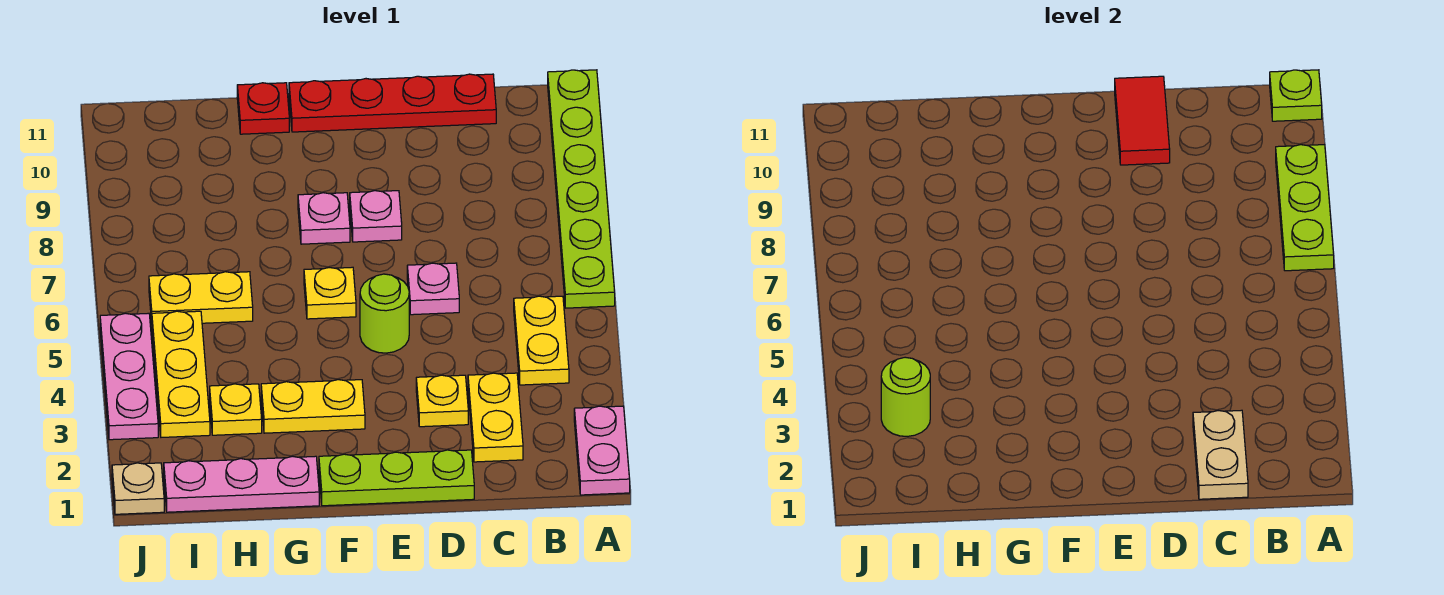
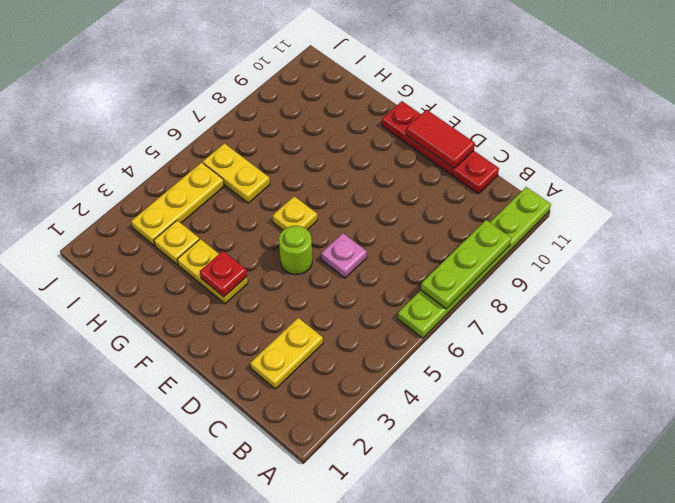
red 1x2 tile [406,110,475,168] -> red 1x2 tile turned to [1115,76,1170,165]
red 1x1 plate [200,251,247,297] -> red 1x1 plate moved to [237,83,289,134]
none -> pink 1x2 plate [574,406,630,495]
none -> yellow 1x2 plate [514,296,569,385]
none -> lime 1x3 plate [319,450,474,506]

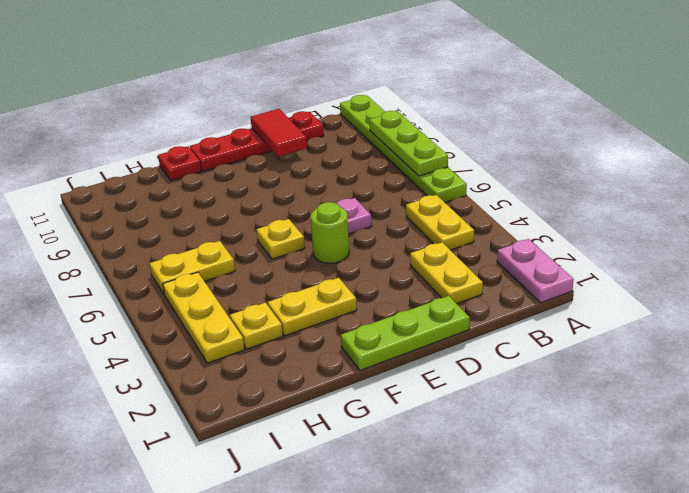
none -> yellow 1x1 plate [416,375,468,427]
none -> pink 1x1 plate [350,191,402,242]
none -> pink 1x1 plate [298,193,350,244]

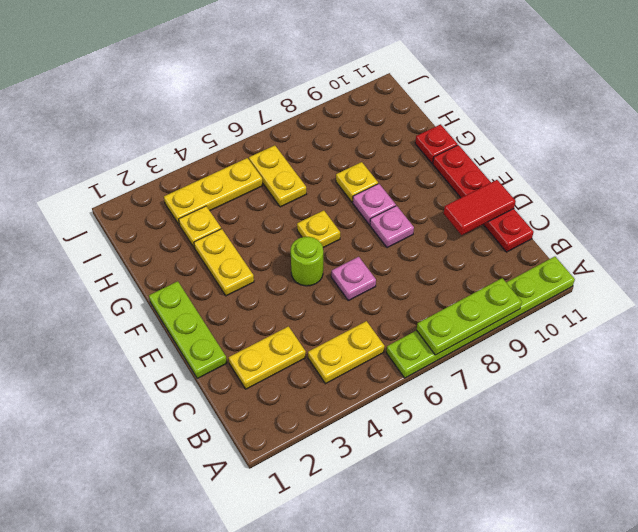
yellow 1x1 plate [336,162,378,202] -> yellow 1x1 plate moved to [416,375,468,427]
none -> pink 1x2 plate [574,406,630,495]
none -> pink 1x3 plate [164,456,319,512]
none -> tan 1x1 plate [112,463,164,514]

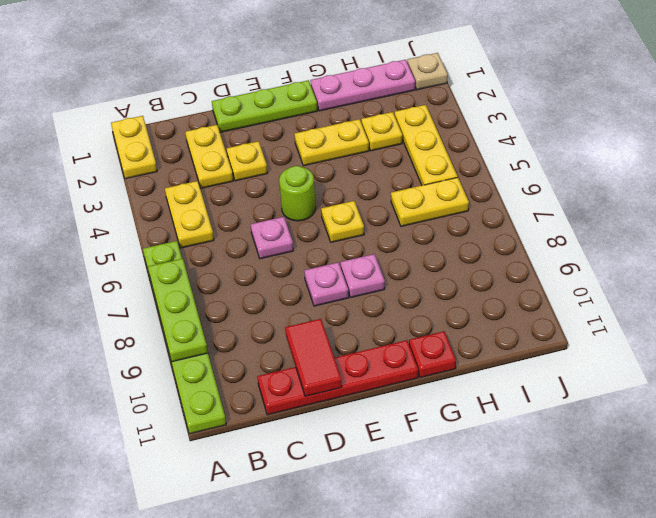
yellow 1x2 plate [111,116,157,179] -> pink 1x2 plate [574,406,630,495]
none -> pink 1x3 plate [100,313,158,440]
none -> lime 1x1 plate [1270,70,1322,121]
none -> tan 1x2 plate [1193,410,1248,499]

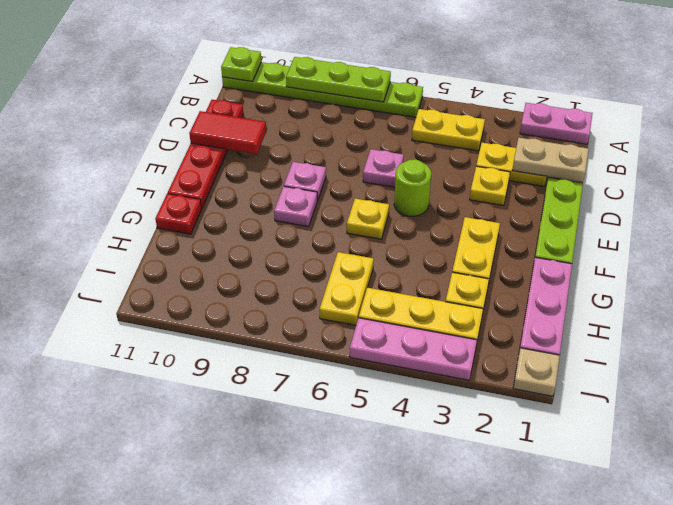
none -> lime 1x1 round brick [881,357,930,436]

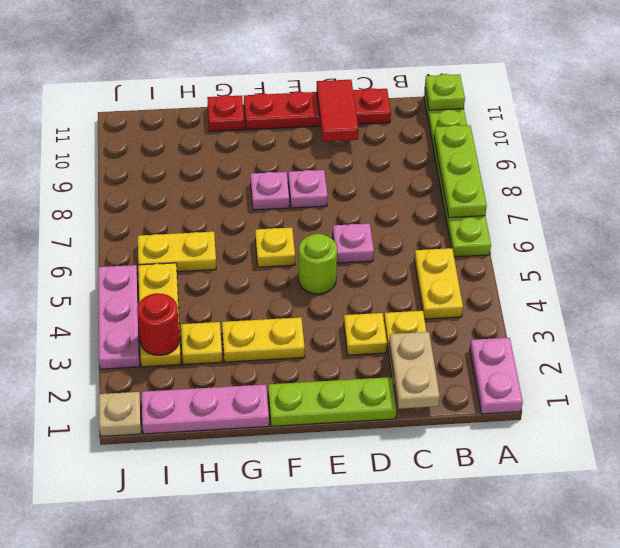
red 1x1 round brick [137,293,180,356] -> lime 1x1 round brick [881,357,930,436]

